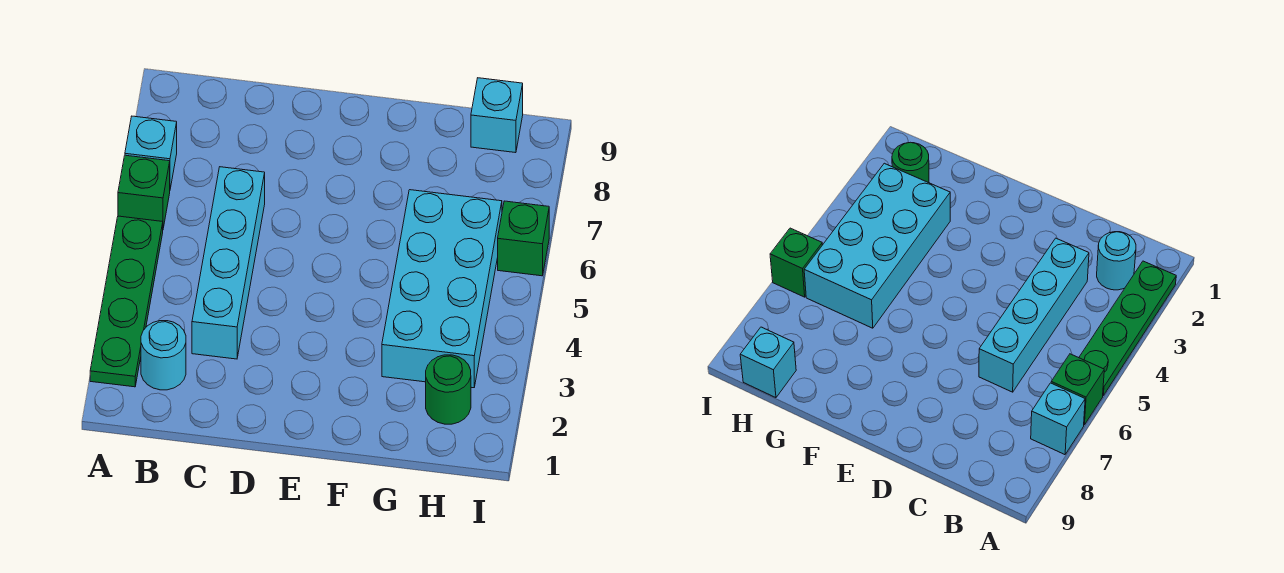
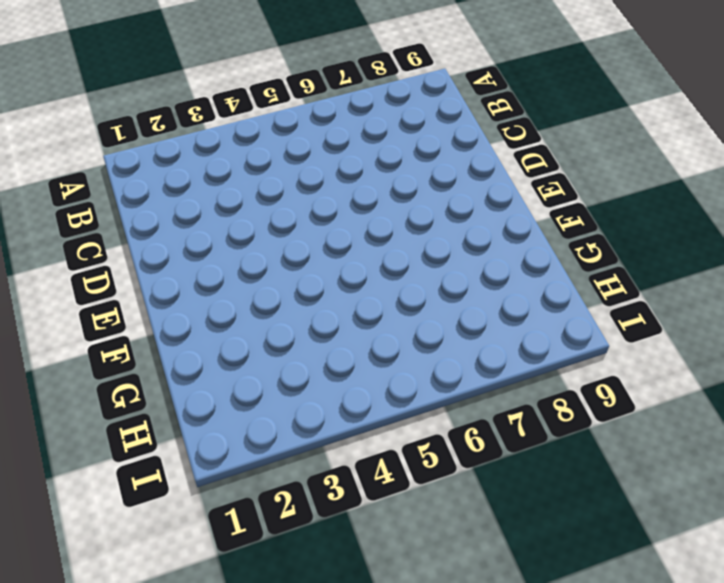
none -> green 1x4 plate [90,216,163,387]
none -> green 1x1 brick [118,155,170,228]

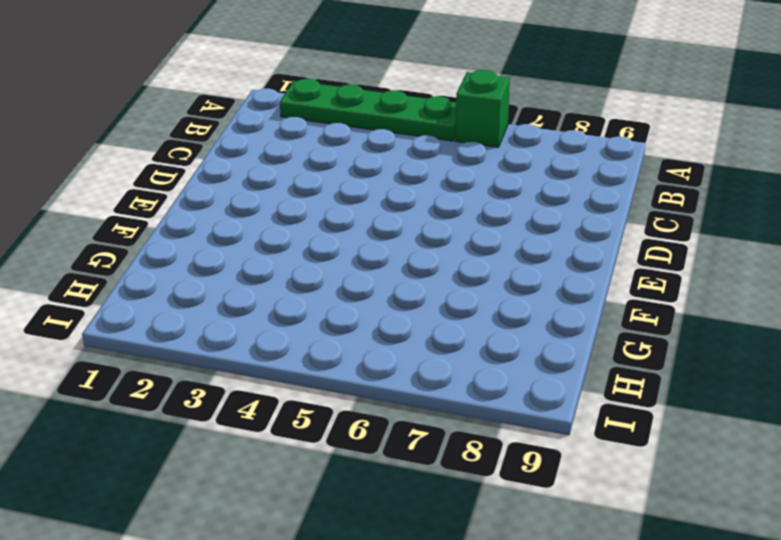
none -> cyan 1x1 brick [125,116,177,189]
none -> cyan 1x1 round brick [141,321,186,390]

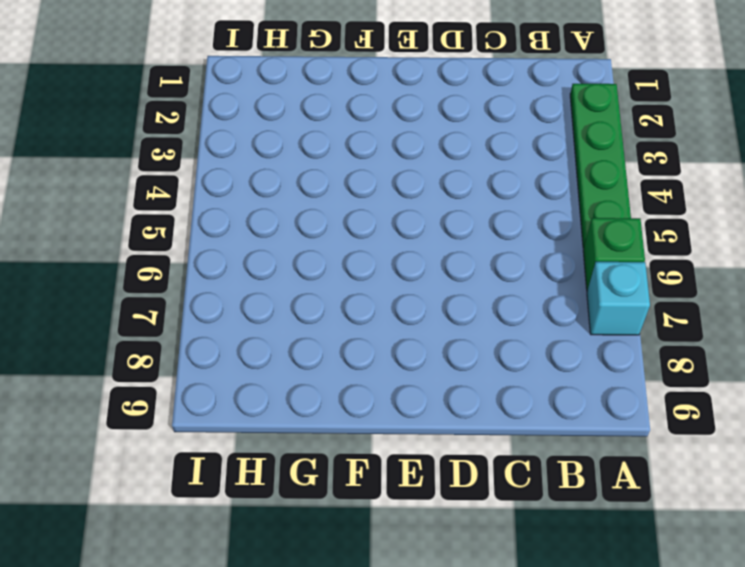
none -> cyan 1x1 round brick [141,321,186,390]
none -> cyan 1x4 brick [192,167,265,359]

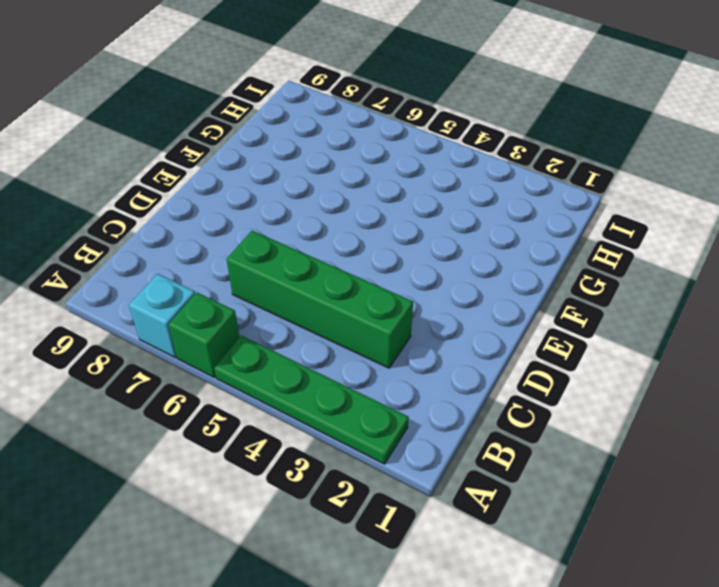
green 1x4 brick [226,231,413,368] -> cyan 1x4 brick [192,167,265,359]
none -> cyan 1x1 round brick [141,321,186,390]
none -> cyan 2x4 brick [382,190,502,388]

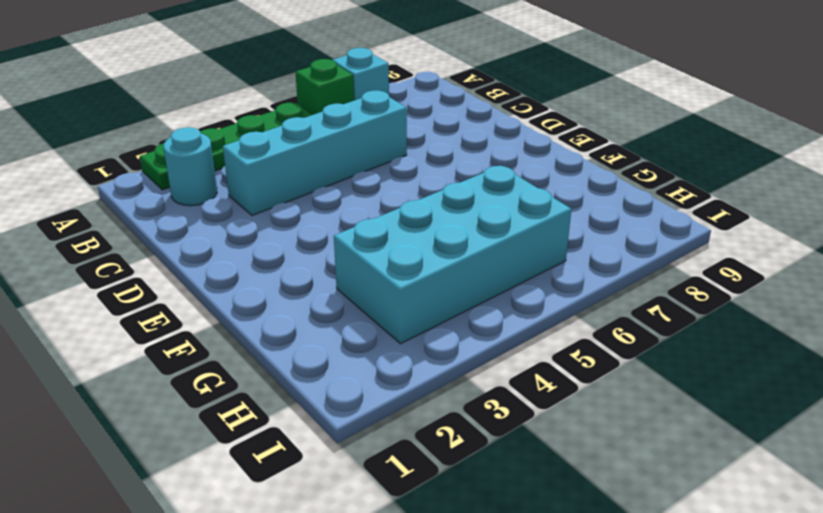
none -> green 1x1 round brick [426,355,471,424]
none -> cyan 1x1 brick [471,78,523,153]

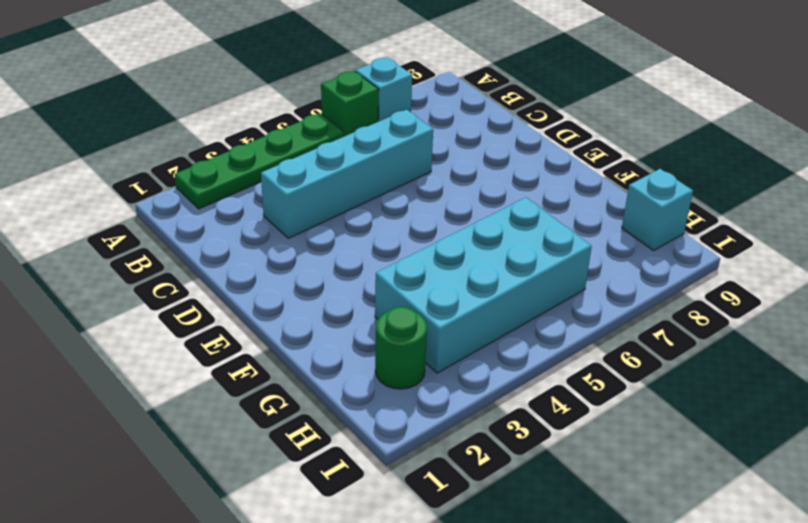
none -> cyan 1x1 round brick [141,321,186,390]
none -> green 1x1 brick [498,201,549,276]

